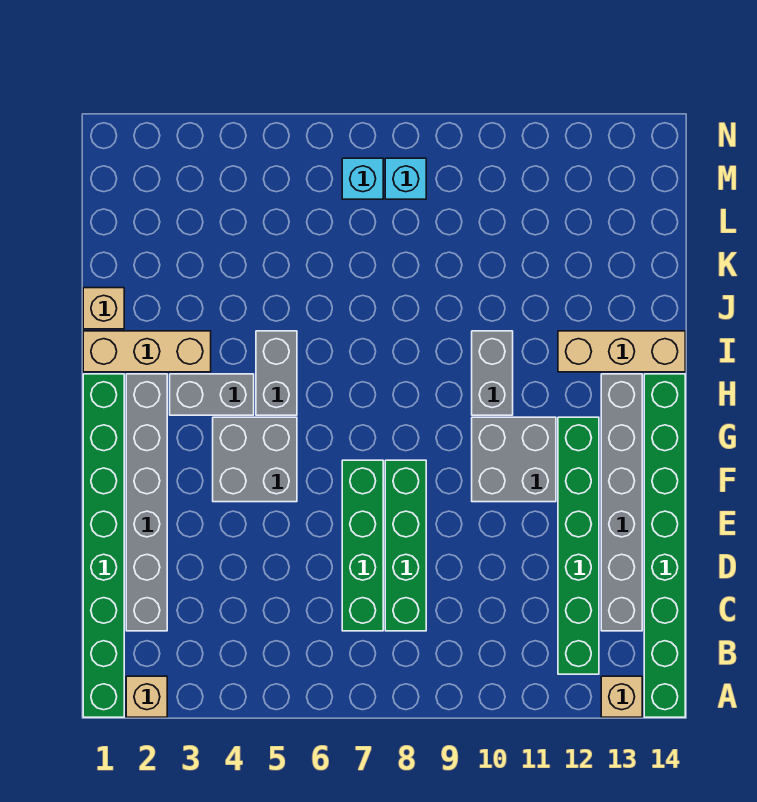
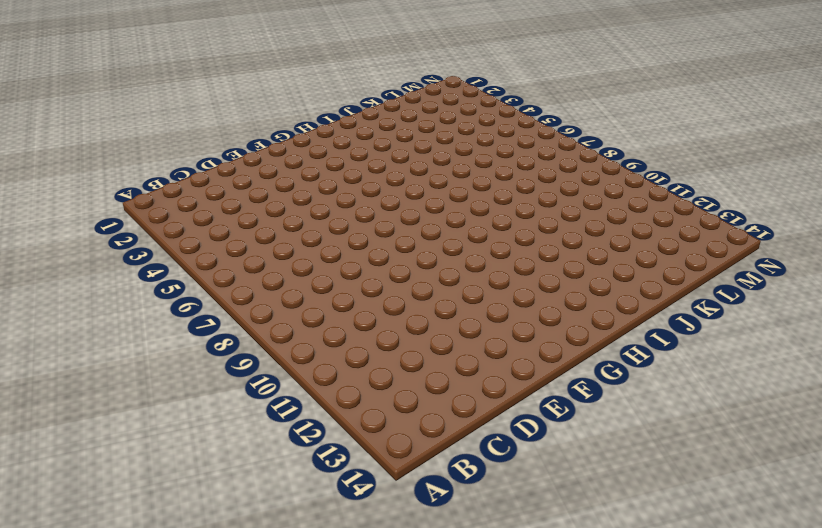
none -> green 1x8 brick [83,374,124,717]
none -> tan 1x1 brick [126,676,167,717]
none -> tan 1x1 brick [601,676,642,717]

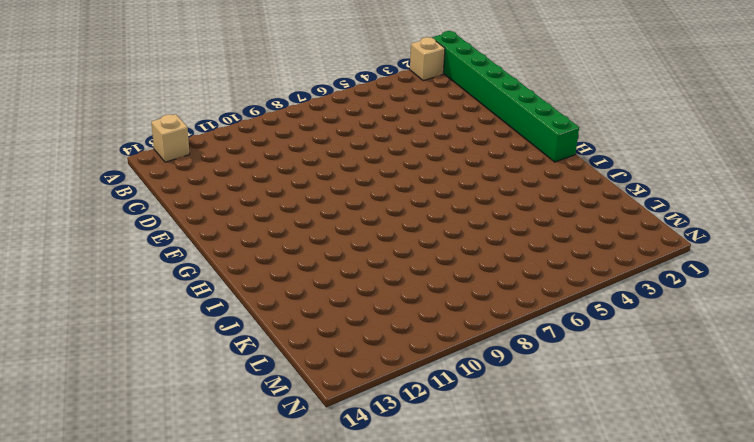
none -> green 1x8 brick [644,374,685,717]
none -> green 1x6 brick [558,417,599,674]
none -> grey 1x6 brick [126,374,167,631]

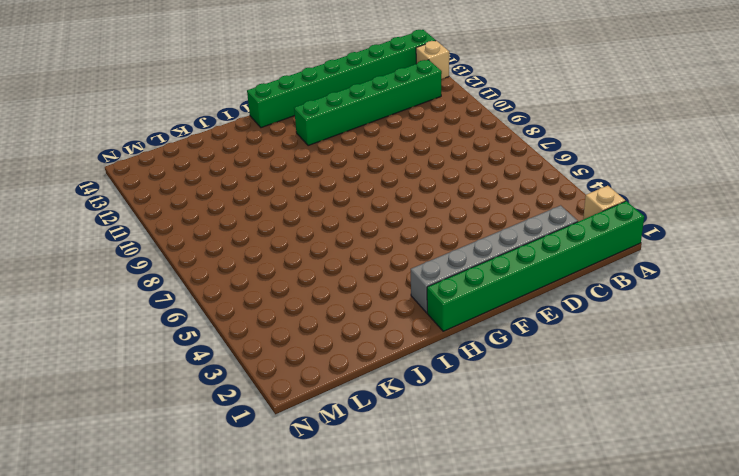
none -> green 1x4 brick [342,460,383,631]
none -> green 1x4 brick [385,460,426,631]
none -> grey 1x6 brick [601,374,642,631]

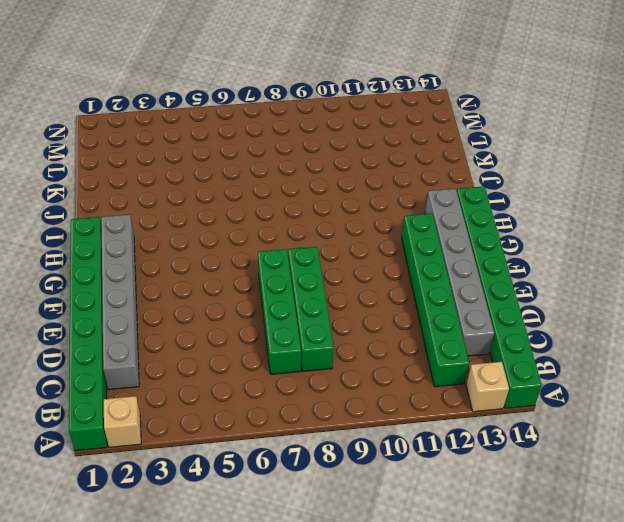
none -> grey 2x2 brick [213,417,297,502]
none -> grey 2x2 brick [472,417,556,502]
none -> grey 1x2 brick [170,374,254,415]

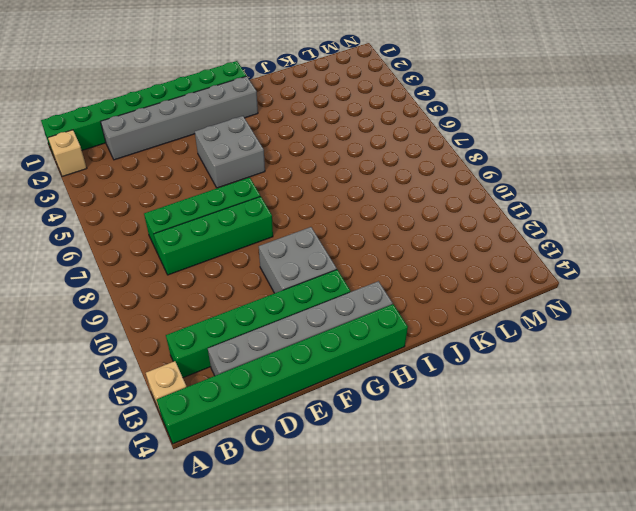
none -> grey 1x2 brick [170,374,254,415]
none -> grey 1x2 brick [256,331,297,415]
none -> grey 1x2 brick [472,331,513,415]

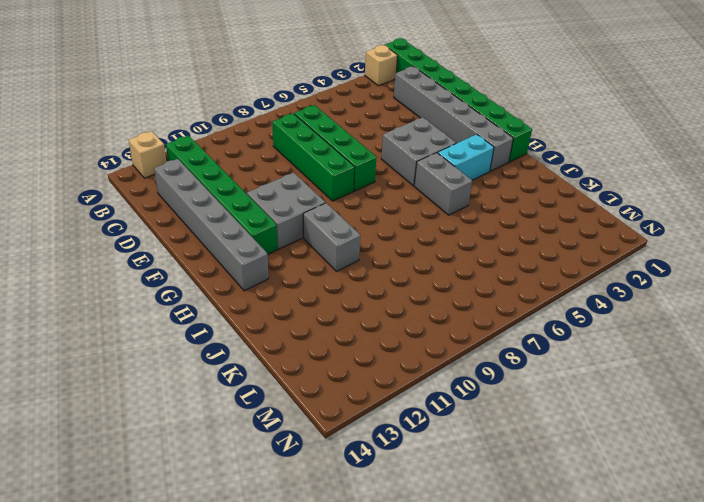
cyan 1x2 brick [438,134,494,180] -> grey 1x2 brick [170,374,254,415]
none -> green 1x8 brick [644,374,685,717]
none -> tan 1x3 brick [83,331,211,372]
none -> tan 1x3 brick [558,331,685,372]

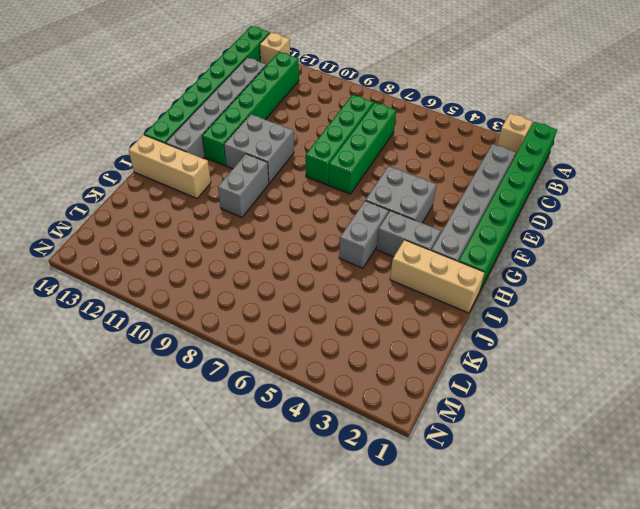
none -> tan 1x1 brick [83,288,124,329]
none -> cyan 1x1 brick [342,158,383,199]
none -> cyan 1x1 brick [385,158,426,199]

